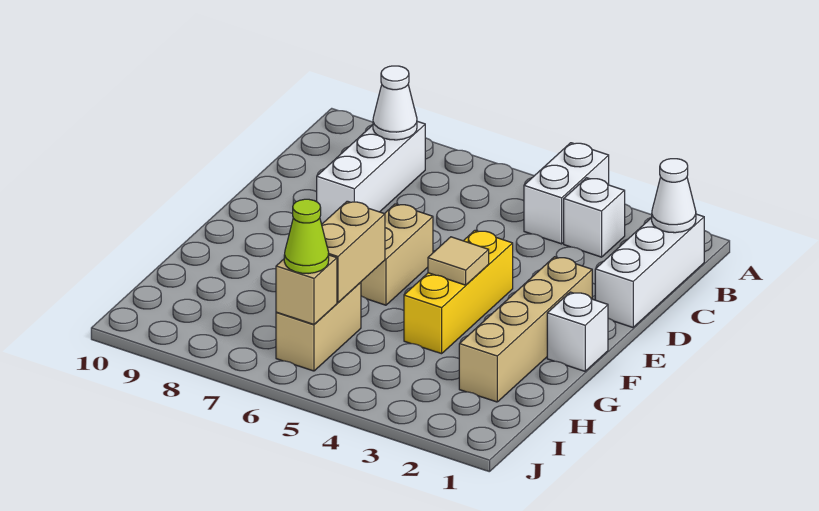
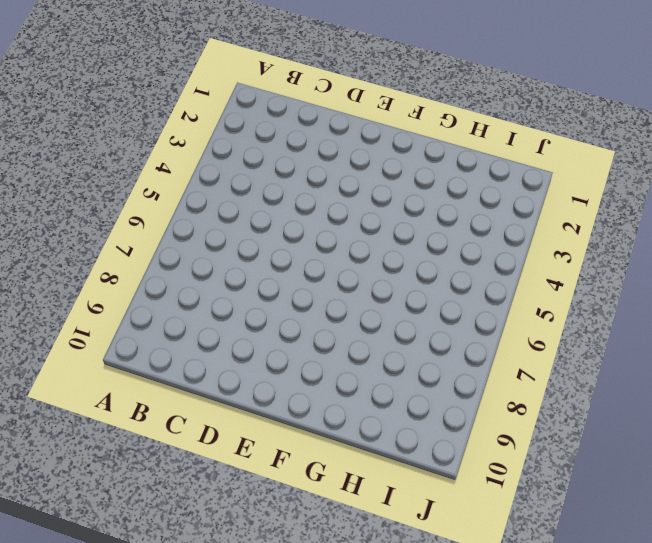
none -> white 1x2 brick [524,143,609,244]
none -> white 1x3 brick [595,214,704,327]
none -> white 1x1 brick [564,178,625,257]

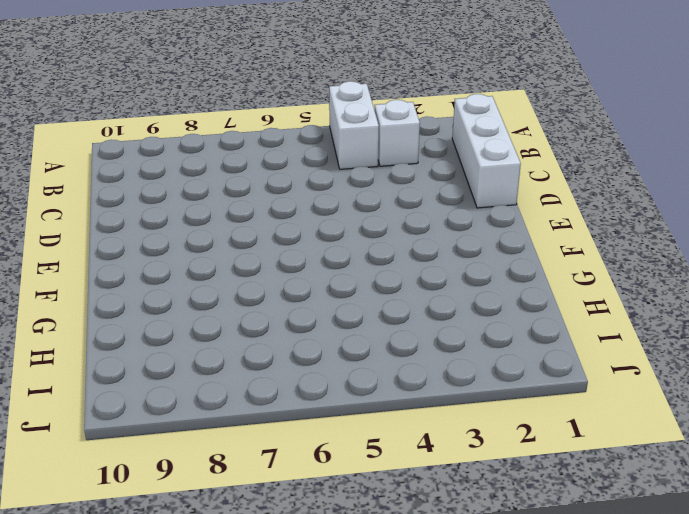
none -> white 1x3 brick [317,121,425,224]
none -> tan 1x4 brick [459,257,592,402]
none -> yellow 1x3 brick [404,231,513,354]

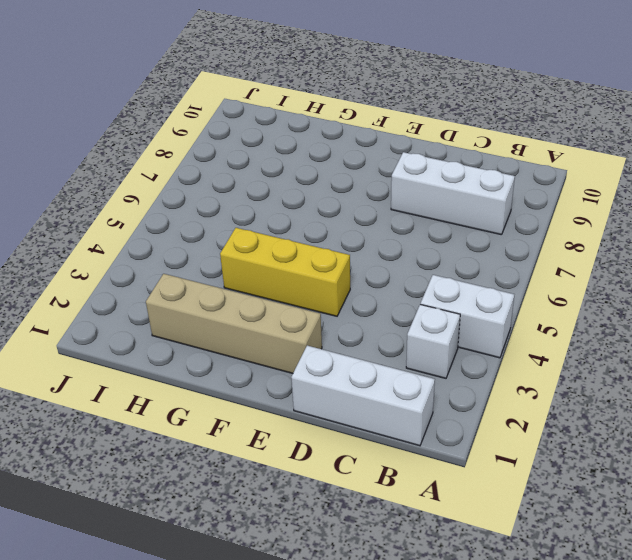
none -> tan 1x2 brick [361,204,433,305]
none -> white 1x1 brick [547,292,608,371]
none -> tan 1x2 brick [276,282,361,371]

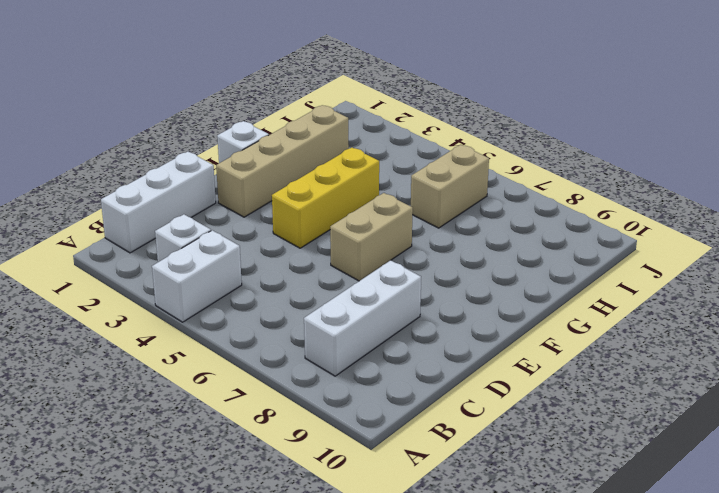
none -> white 1x1 cone [652,159,696,233]
none -> white 1x1 cone [373,66,417,140]
none -> tan 1x1 tile [428,237,489,285]

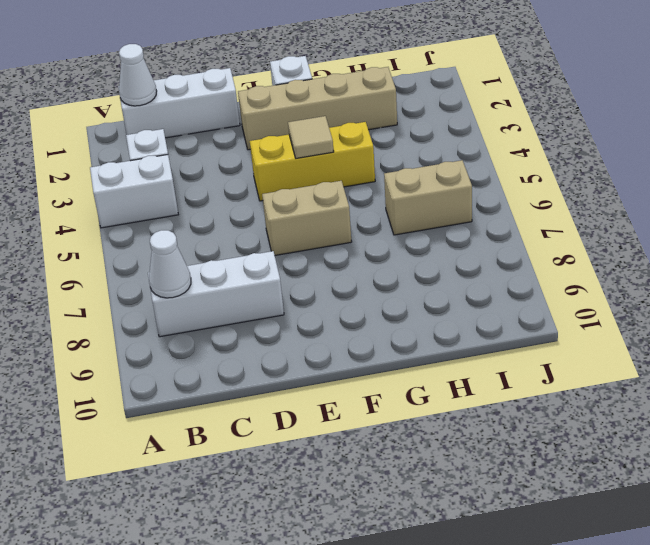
none -> tan 1x2 brick [322,201,385,303]
none -> tan 1x1 brick [276,255,337,324]
none -> lime 1x1 cone [284,199,329,274]

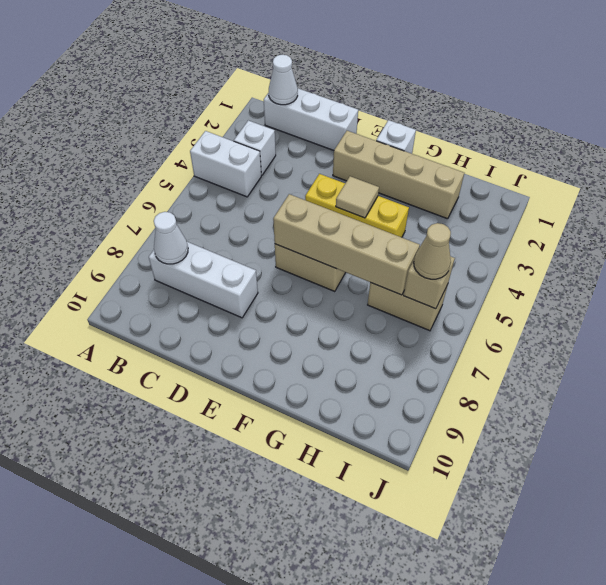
tan 1x4 brick [273,194,420,295] -> tan 1x2 brick [322,201,385,303]
tan 1x1 cone [414,223,451,279] -> lime 1x1 cone [284,199,329,274]

